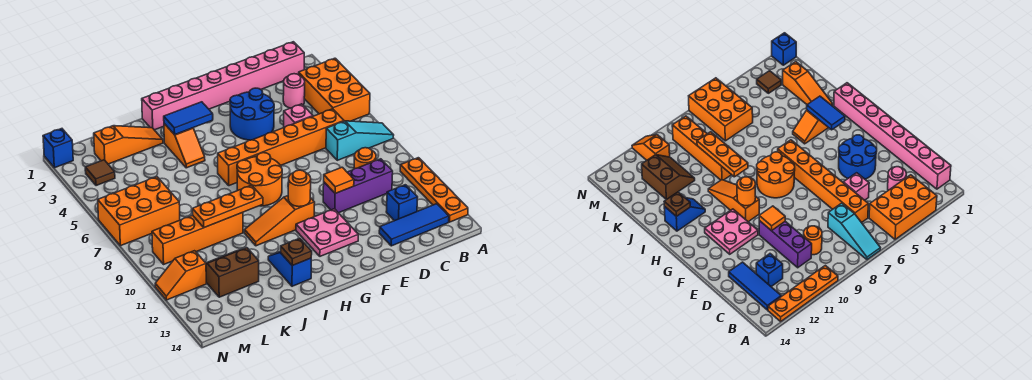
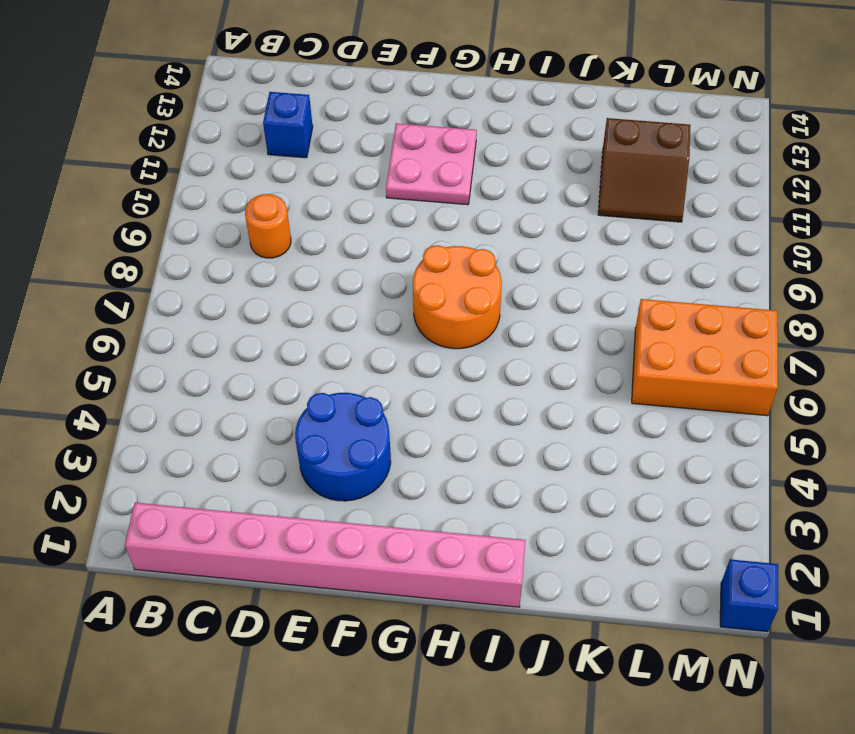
none -> orange 2x3 brick [299,58,370,121]
none -> cyan 1x3 slope [326,121,394,160]
none -> orange 1x4 plate [400,158,468,222]

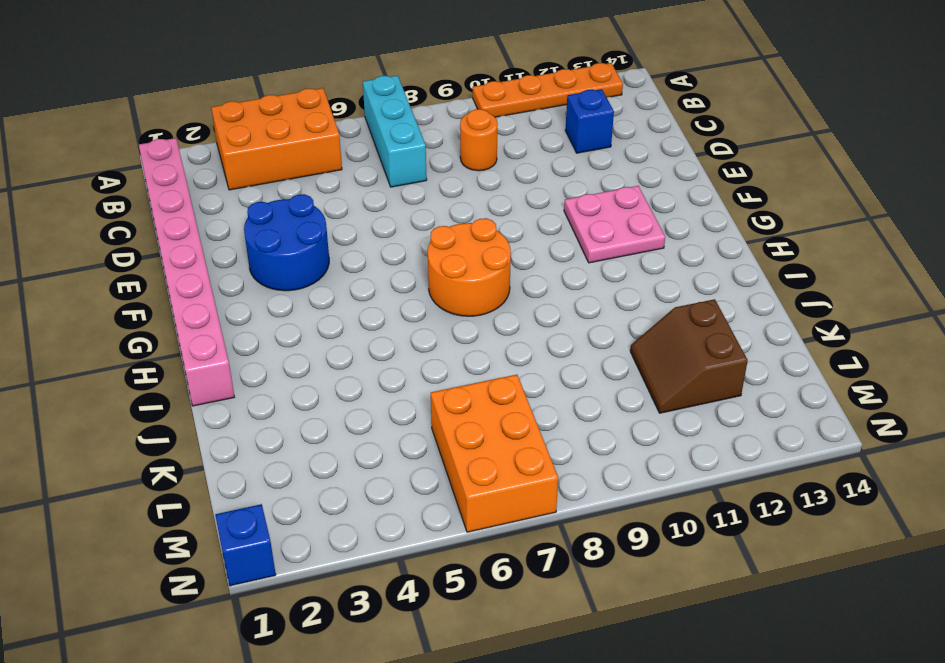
cyan 1x3 brick [363,75,427,187] -> cyan 1x3 slope [326,121,394,160]
none -> blue 1x3 tile [379,204,449,246]
none -> pink 1x1 round brick [283,74,305,108]
none -> orange 1x6 brick [218,109,344,186]

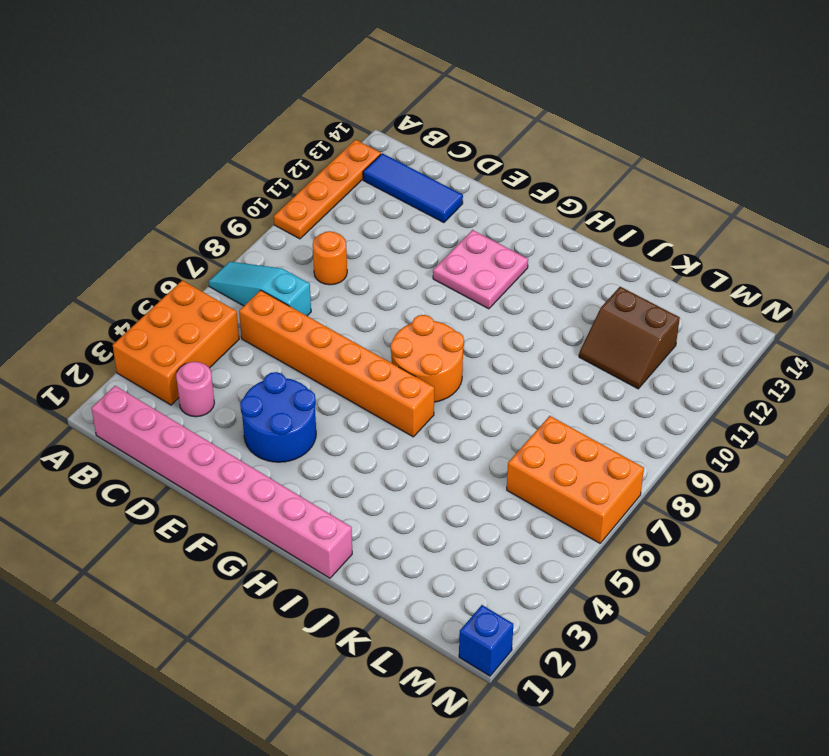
none -> purple 1x3 brick [323,159,393,213]
none -> blue 1x1 brick [386,185,418,221]
none -> pink 1x1 brick [284,104,313,128]

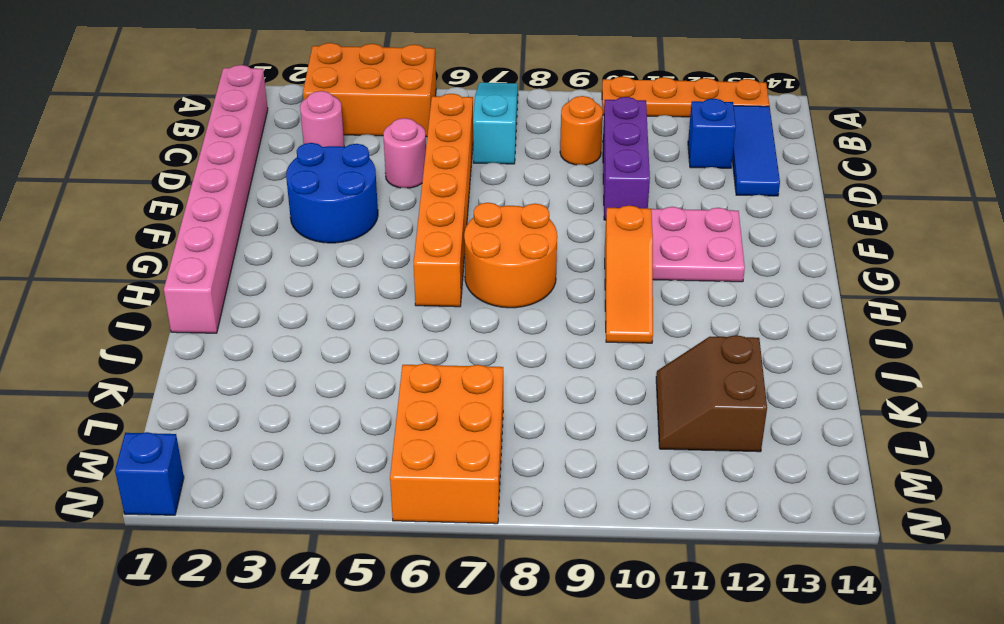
pink 1x1 round brick [383,118,426,188] -> pink 1x1 brick [284,104,313,128]
none -> orange 1x2 slope [164,124,205,168]
none -> blue 1x2 slope [268,251,311,286]
none -> orange 1x3 slope [94,126,163,164]

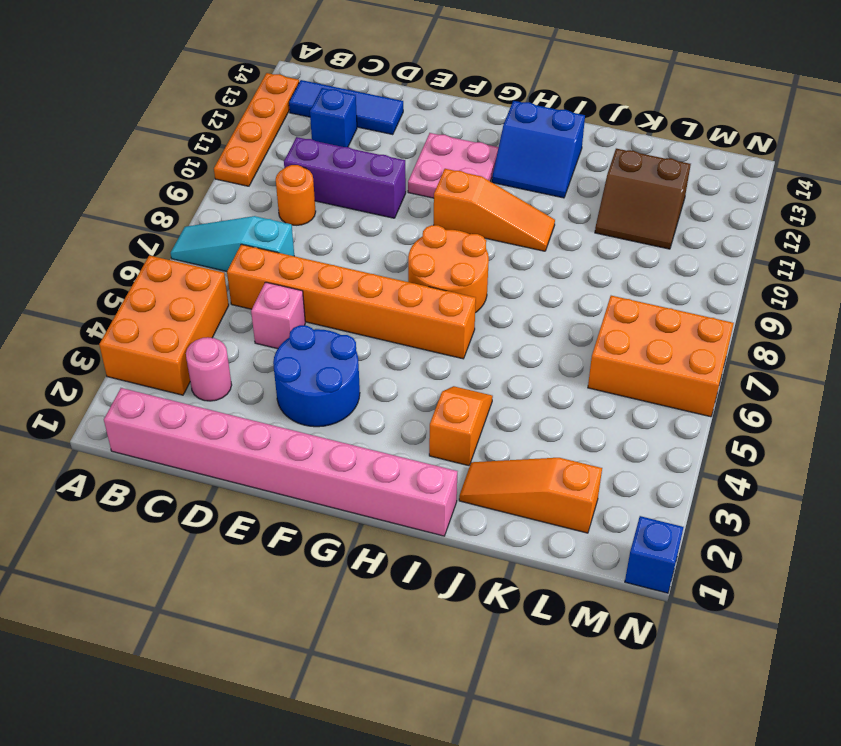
blue 2x2 slope [492,101,585,198] -> blue 1x2 slope [268,251,311,286]
none -> orange 1x4 brick [152,213,243,264]
none -> brown 1x1 tile [85,160,115,186]
none -> orange 1x2 slope [155,251,206,300]

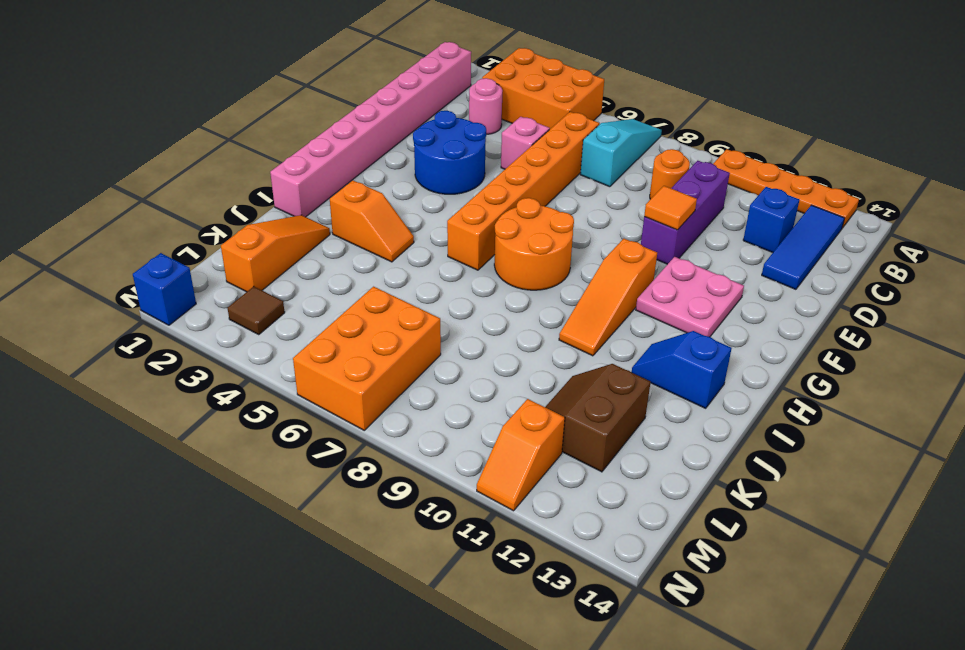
none -> orange 1x4 brick [152,213,243,264]
none -> orange 1x1 round brick [288,170,311,207]
none -> blue 1x2 tile [164,102,213,135]

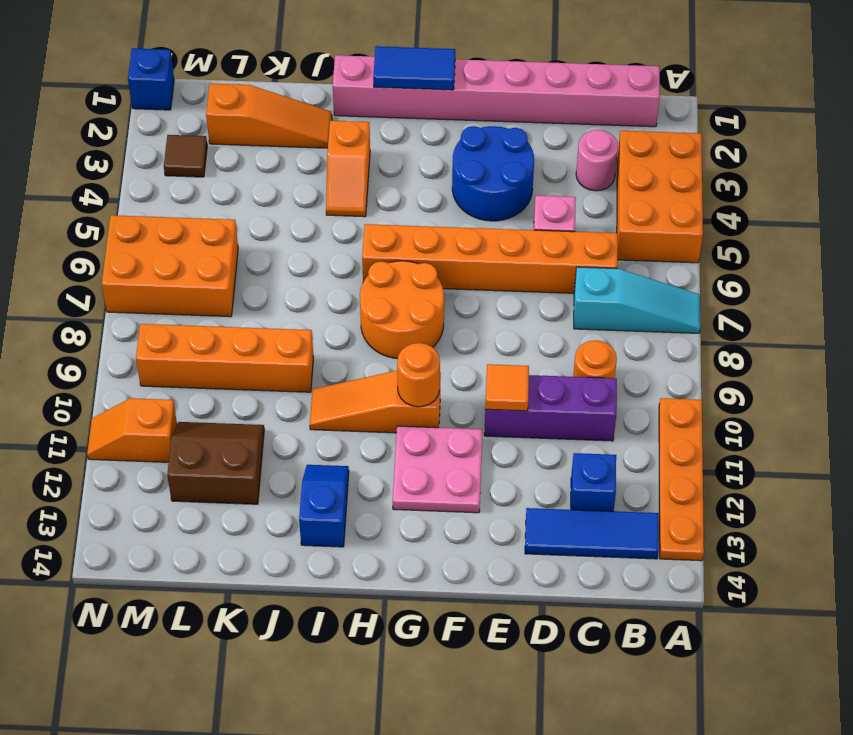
blue 1x2 tile [373,46,455,90] -> blue 1x2 tile moved to [164,102,213,135]
none -> orange 1x3 plate [192,185,263,228]
none -> brown 1x1 plate [280,238,312,266]

